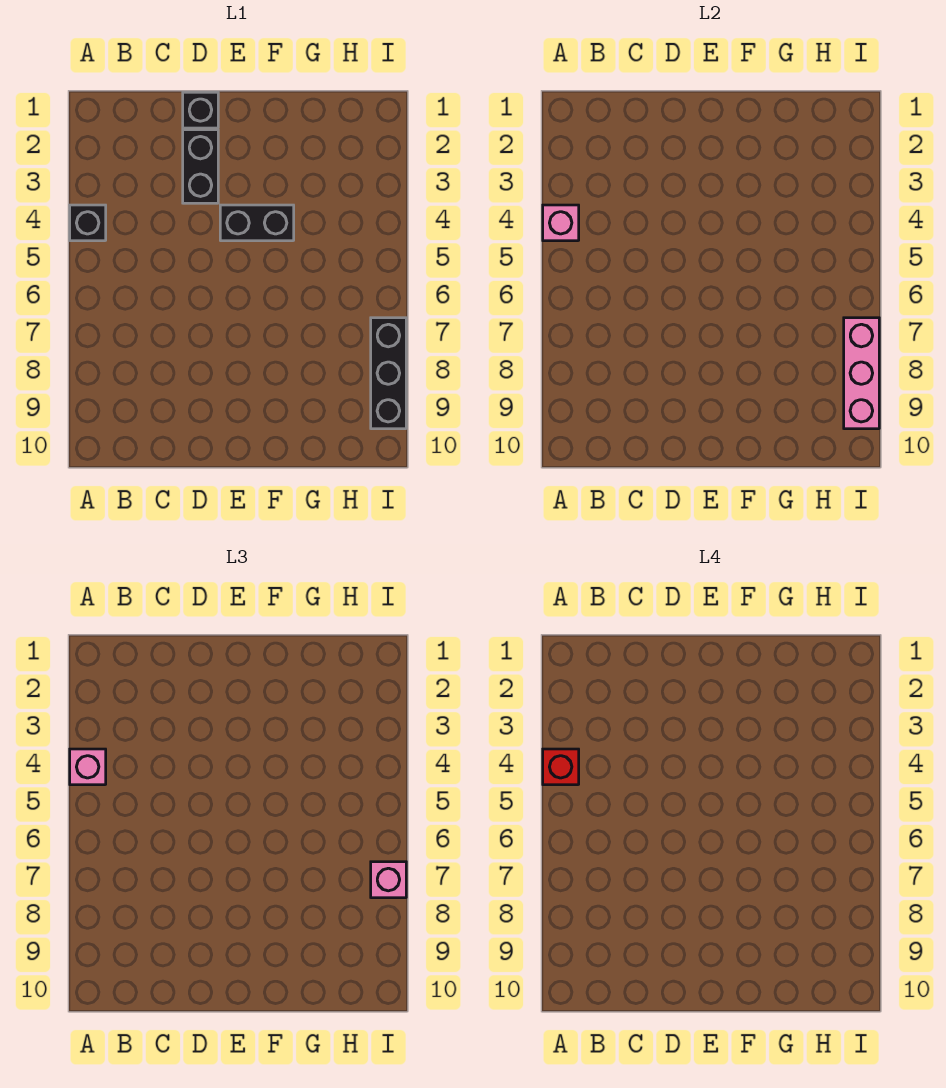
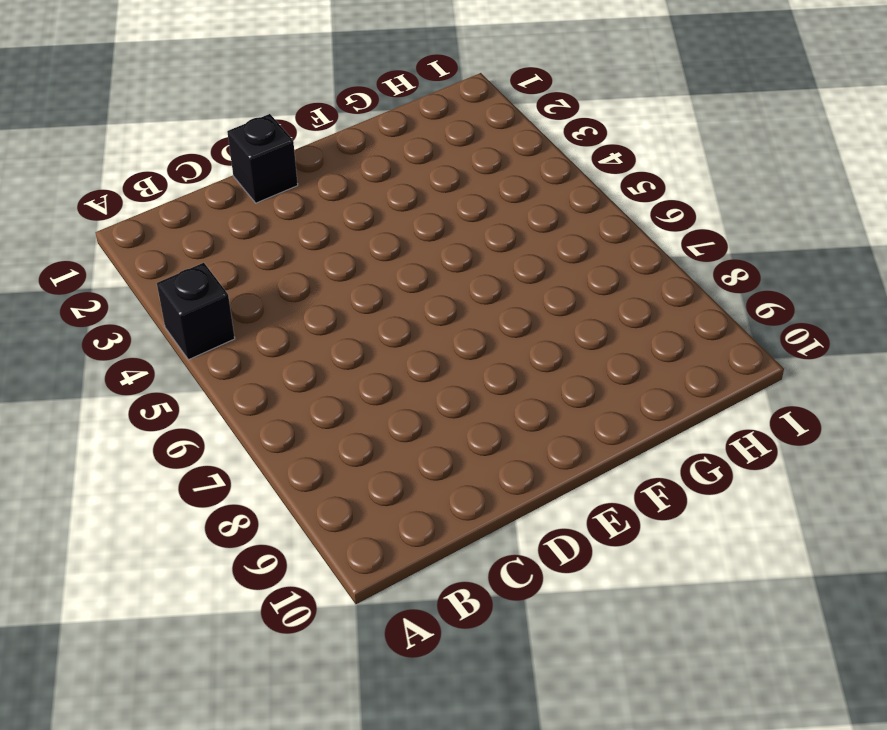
none -> black 1x2 brick [183,130,218,203]
none -> black 1x2 brick [220,205,294,241]

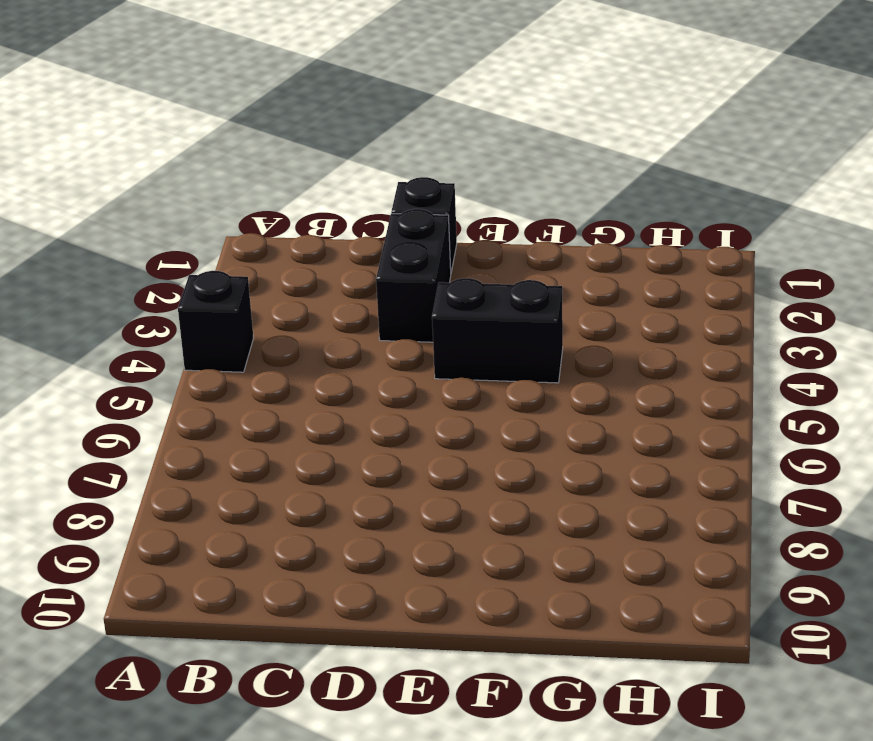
none -> black 1x3 brick [371,318,406,429]
none -> pink 1x1 brick [543,205,579,241]

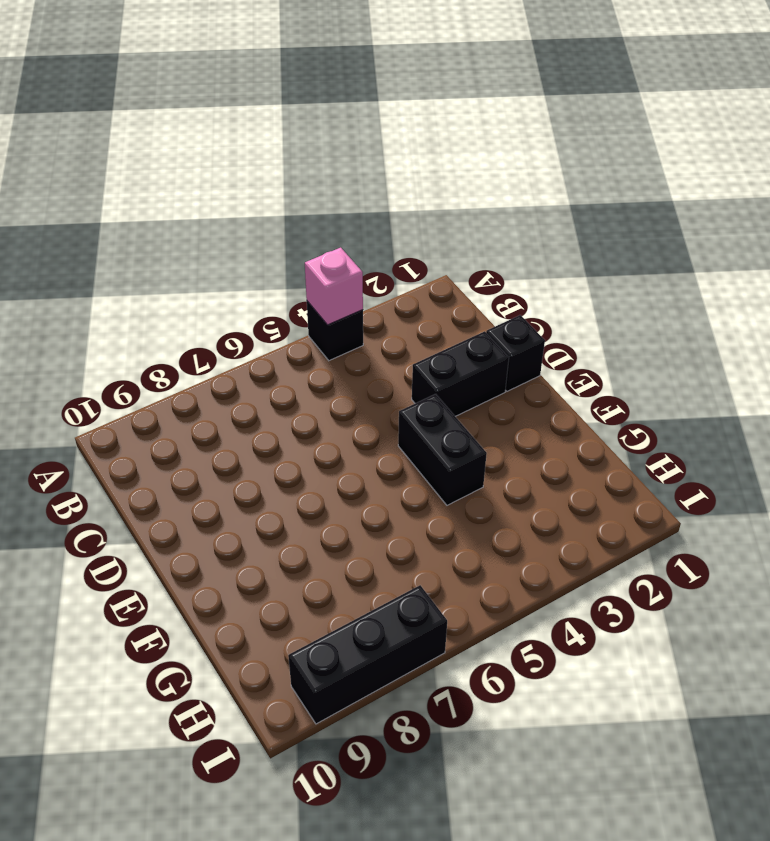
none -> pink 1x3 brick [844,318,879,429]
none -> pink 1x1 brick [70,749,106,785]

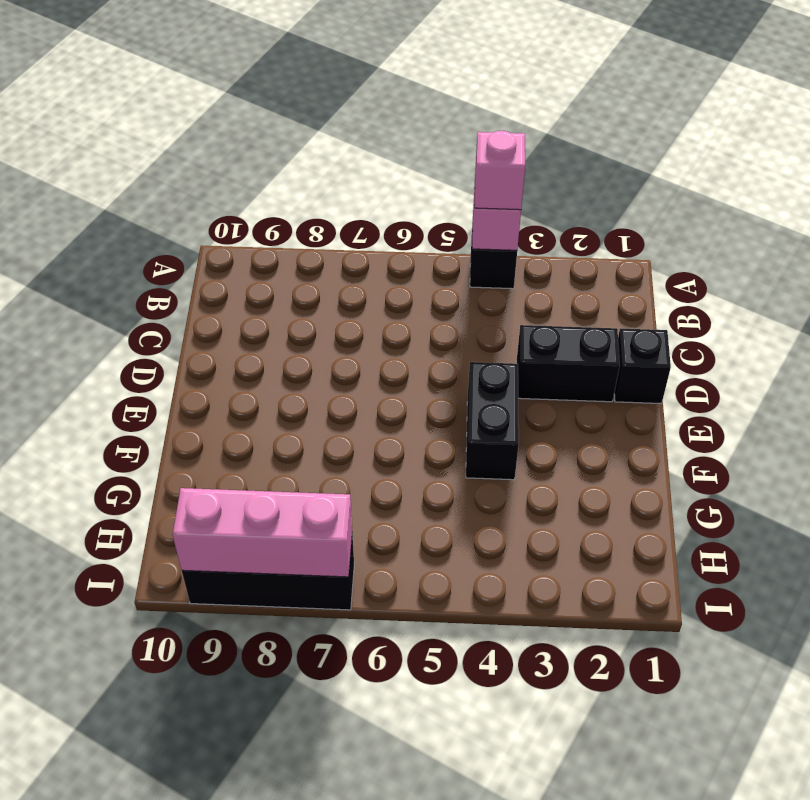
none -> pink 1x1 brick [371,862,406,898]
none -> red 1x1 brick [543,749,579,785]

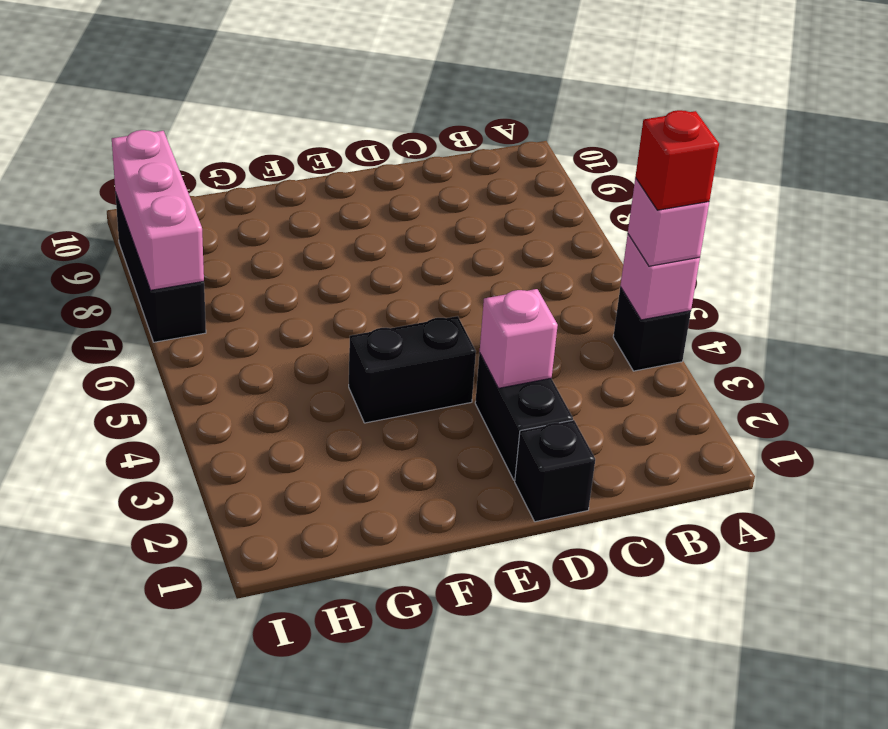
pink 1x1 brick [480,289,558,388] -> pink 1x1 brick moved to [371,862,406,898]

